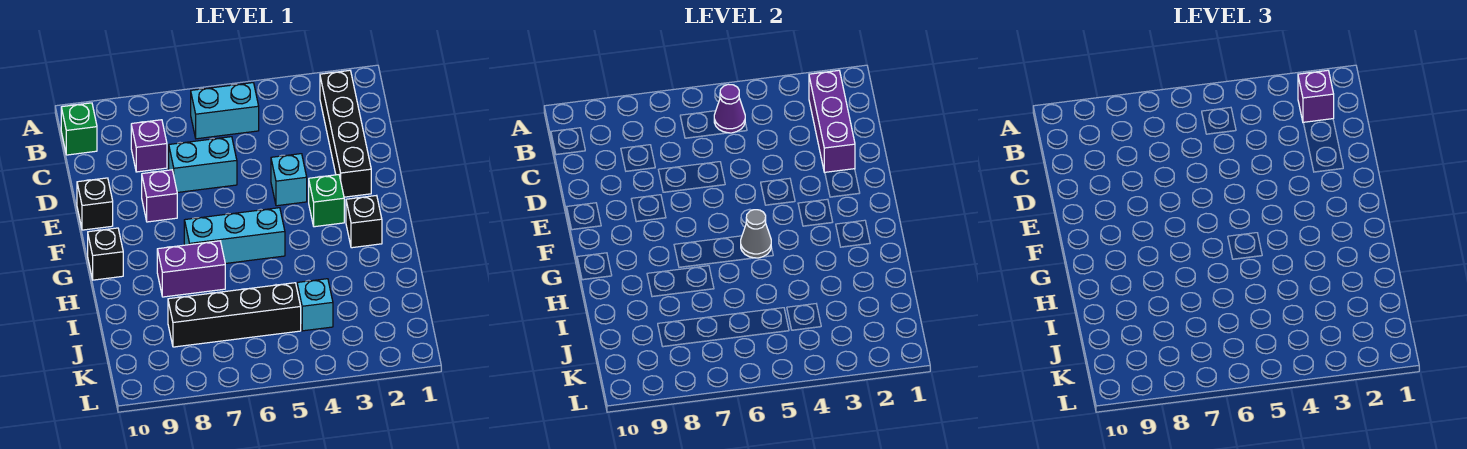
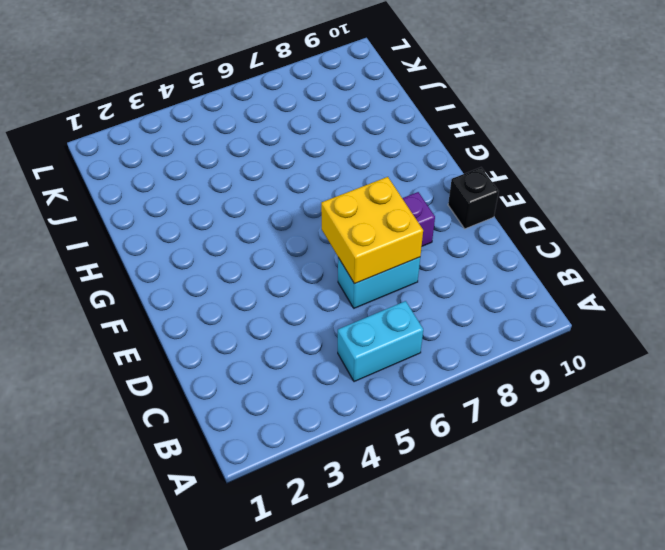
yellow 2x2 brick [321,177,423,284] -> none
none -> black 1x4 brick [320,70,371,197]
none -> green 1x1 brick [61,103,97,155]
none -> purple 1x1 brick [131,120,167,172]

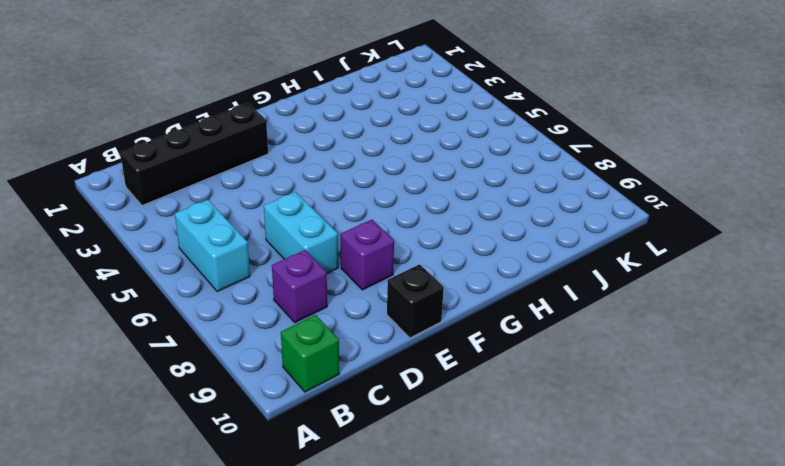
none -> cyan 1x1 brick [271,154,307,206]
none -> green 1x1 brick [309,175,344,227]
none -> black 1x1 brick [346,195,382,248]

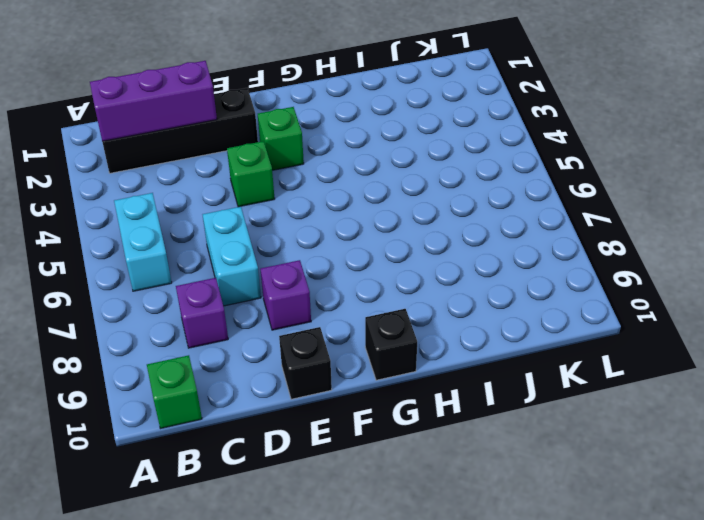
green 1x1 brick [227,141,275,207] -> cyan 1x1 brick [271,154,307,206]
none -> black 1x1 brick [346,195,382,248]
none -> cyan 1x3 brick [184,208,285,264]
none -> purple 1x2 brick [157,241,225,297]

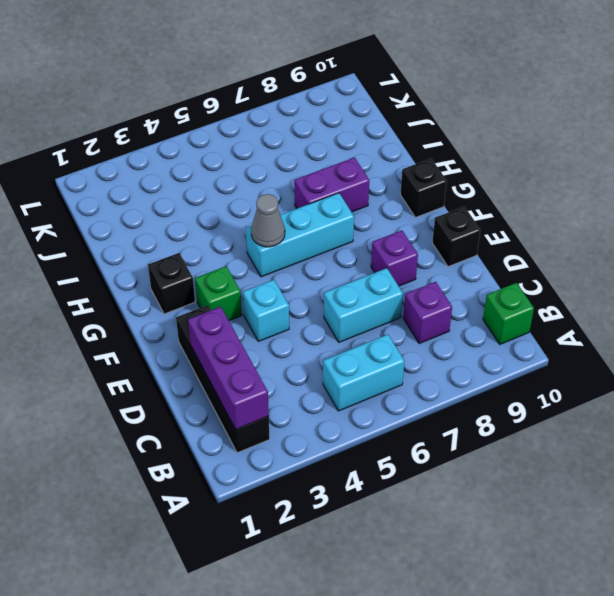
none -> cyan 1x1 brick [297,279,333,331]
none -> black 1x4 brick [168,283,301,347]
none -> purple 1x1 cone [714,84,745,133]

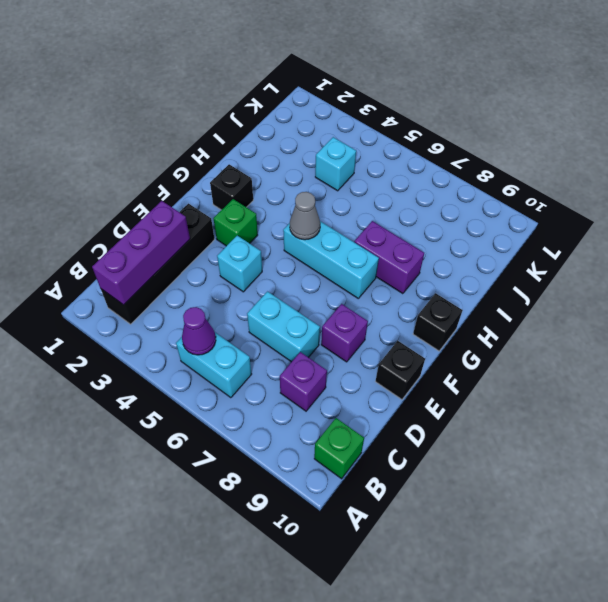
none -> black 1x4 brick [168,283,301,347]
none -> purple 1x1 brick [1298,70,1334,122]

